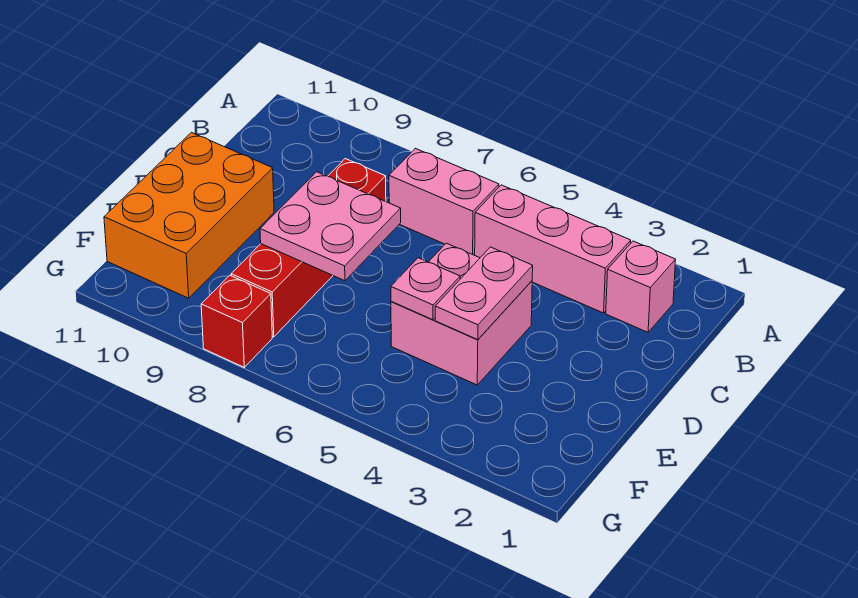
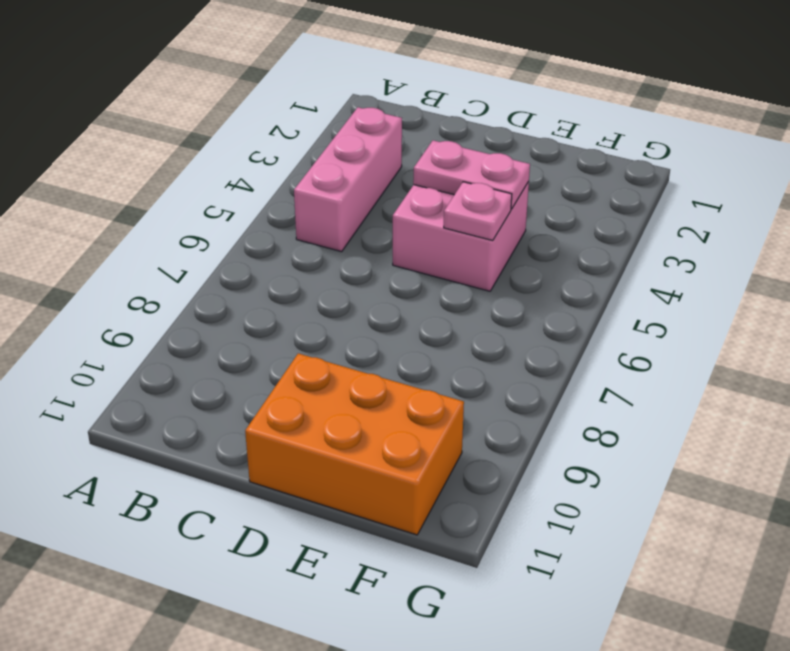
none -> pink 1x1 brick [606,241,676,332]
none -> pink 1x2 brick [389,148,499,255]

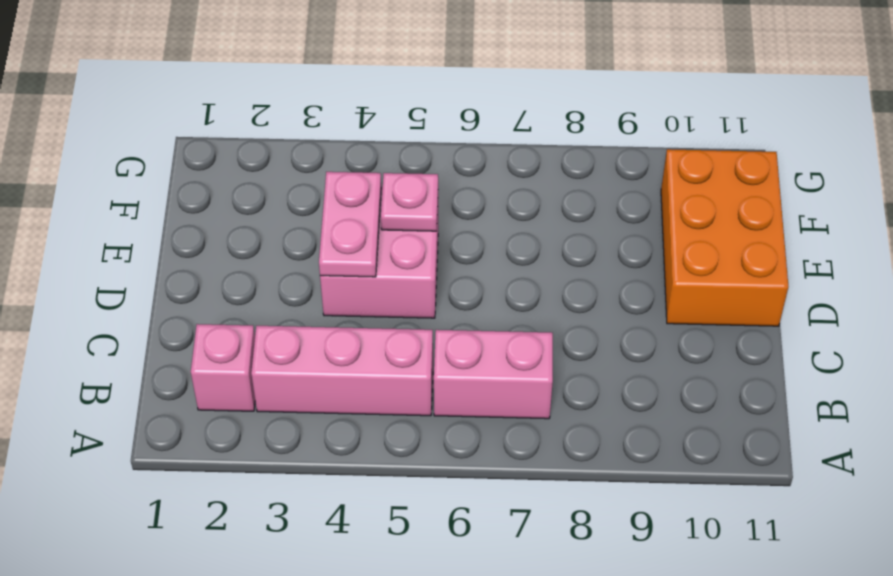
none -> red 1x4 brick [231,159,386,337]
none -> red 1x1 brick [201,275,272,367]

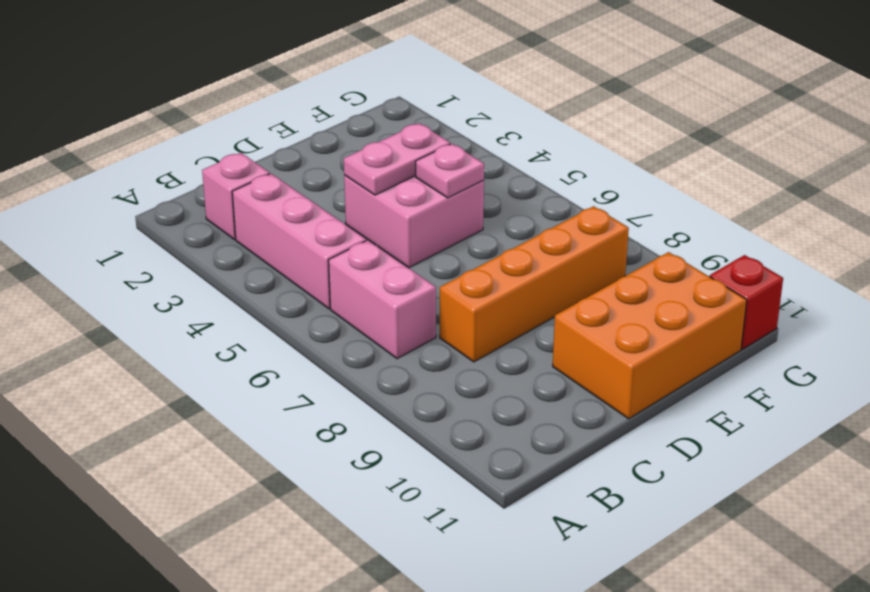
orange 1x4 brick [440,206,629,362] -> red 1x4 brick [231,159,386,337]
red 1x1 brick [710,255,783,349] -> red 1x1 brick moved to [201,275,272,367]
none -> pink 2x2 plate [260,172,401,281]

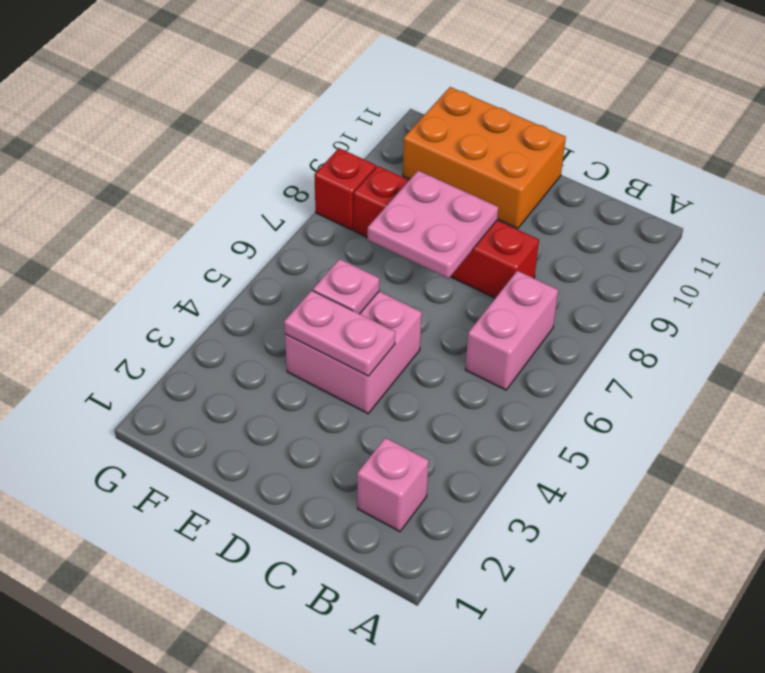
none -> pink 1x3 brick [475,185,631,313]

